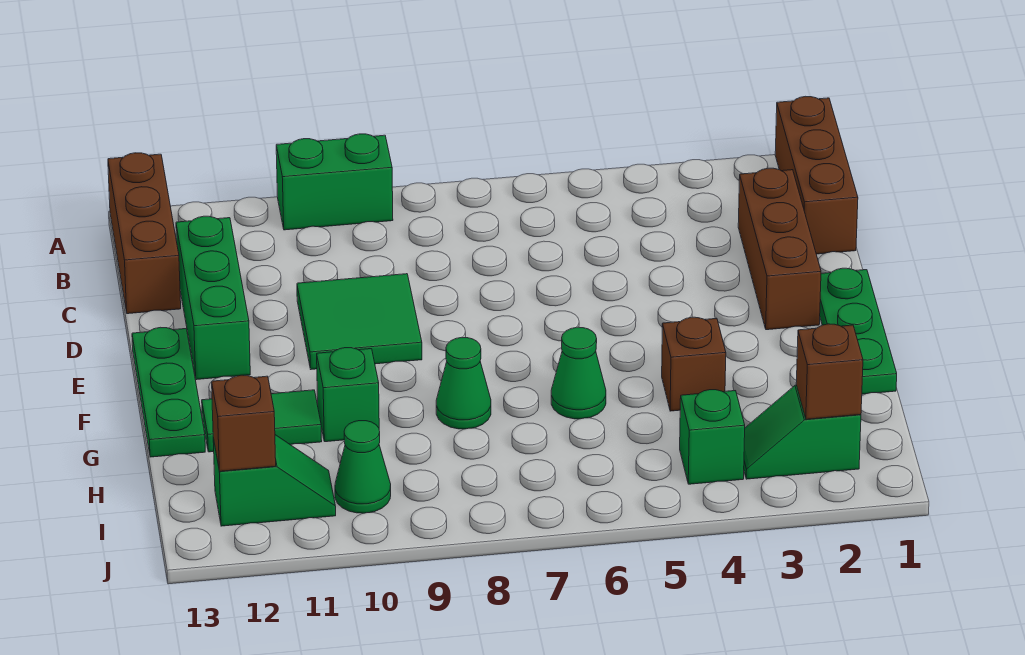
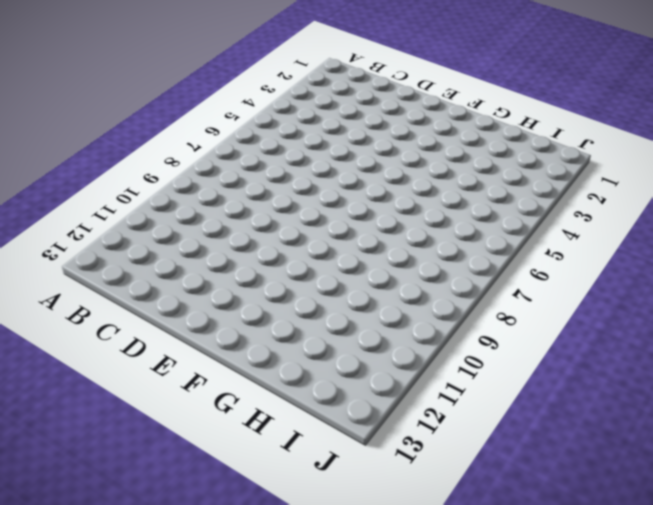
none -> brown 1x3 brick [775,96,858,254]
none -> green 1x2 brick [276,134,393,230]
none -> brown 1x3 brick [108,153,181,314]

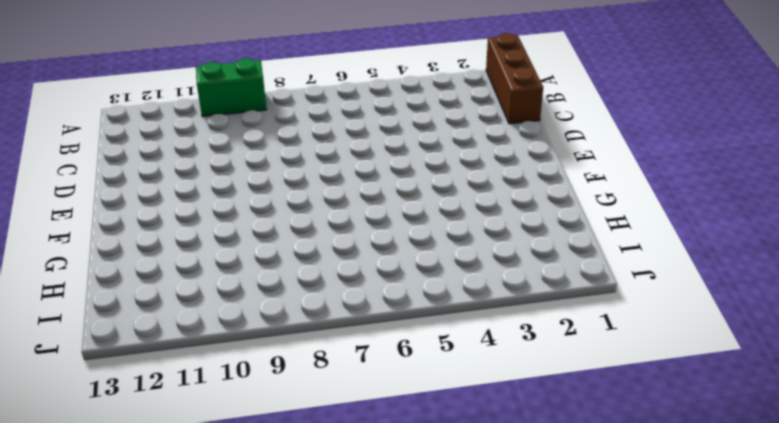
none -> brown 1x3 brick [108,153,181,314]
none -> brown 1x3 brick [738,168,821,330]
none -> green 1x3 brick [176,216,250,380]

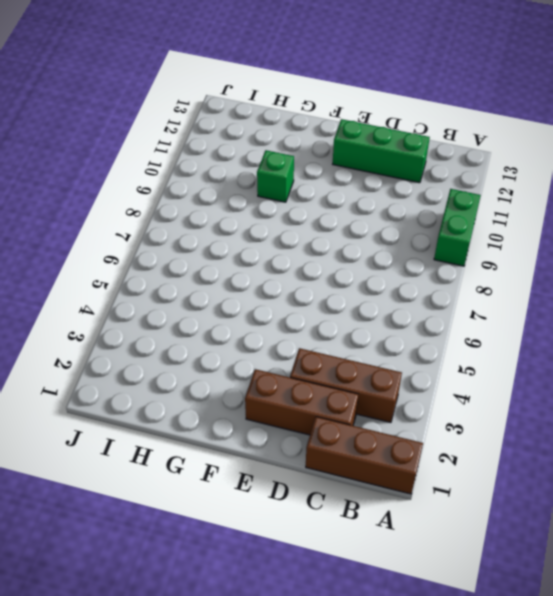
brown 1x3 brick [290,348,402,422] -> brown 1x3 brick moved to [108,153,181,314]
none -> green 2x2 tile [297,274,422,369]
none -> green 1x3 plate [820,268,897,394]
none -> green 1x3 plate [132,327,205,457]

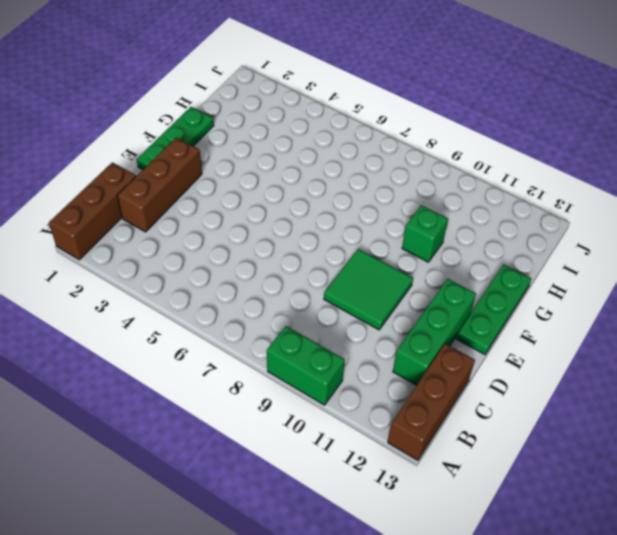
none -> brown 1x1 brick [662,317,726,411]
none -> green 1x1 cone [551,327,606,419]
none -> green 1x1 cone [436,337,491,429]

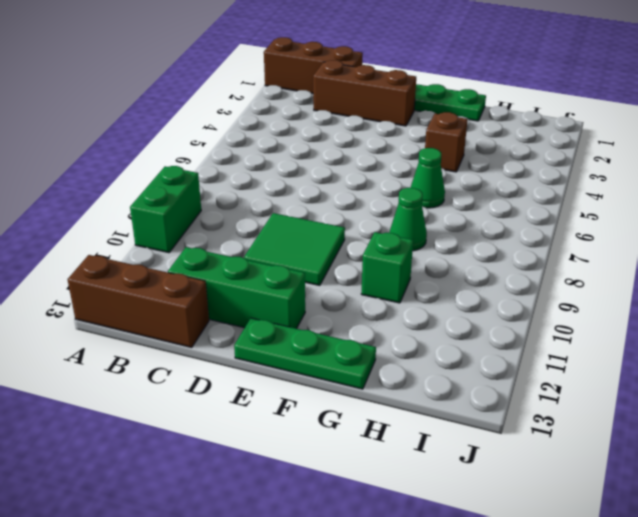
none -> green 1x2 tile [202,390,322,452]
none -> green 1x2 slope [744,385,861,479]
none -> green 1x1 brick [680,390,745,484]

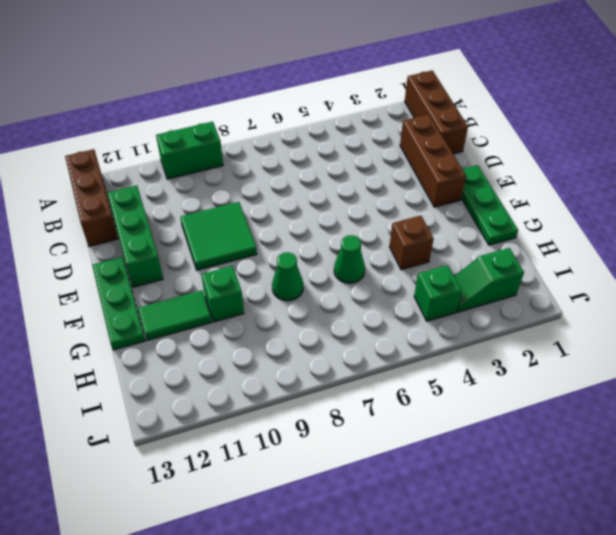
none -> green 1x1 cone [335,421,391,513]
none -> green 1x2 slope [213,435,336,526]
none -> brown 1x1 brick [796,324,863,419]

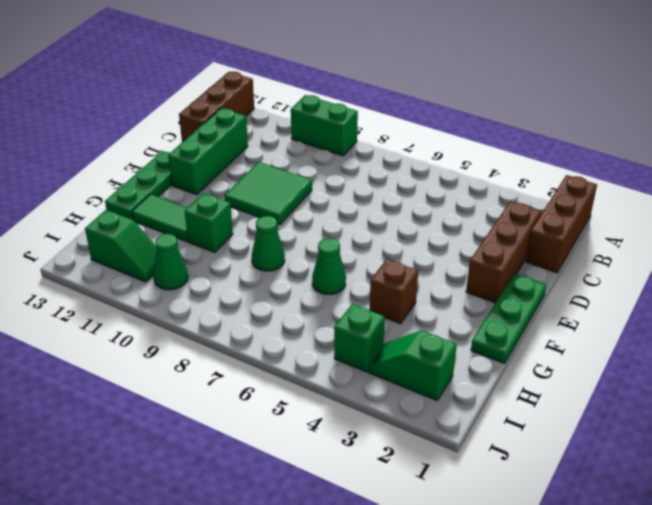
none -> brown 1x1 brick [796,324,863,419]
none -> brown 1x1 brick [212,375,276,471]

